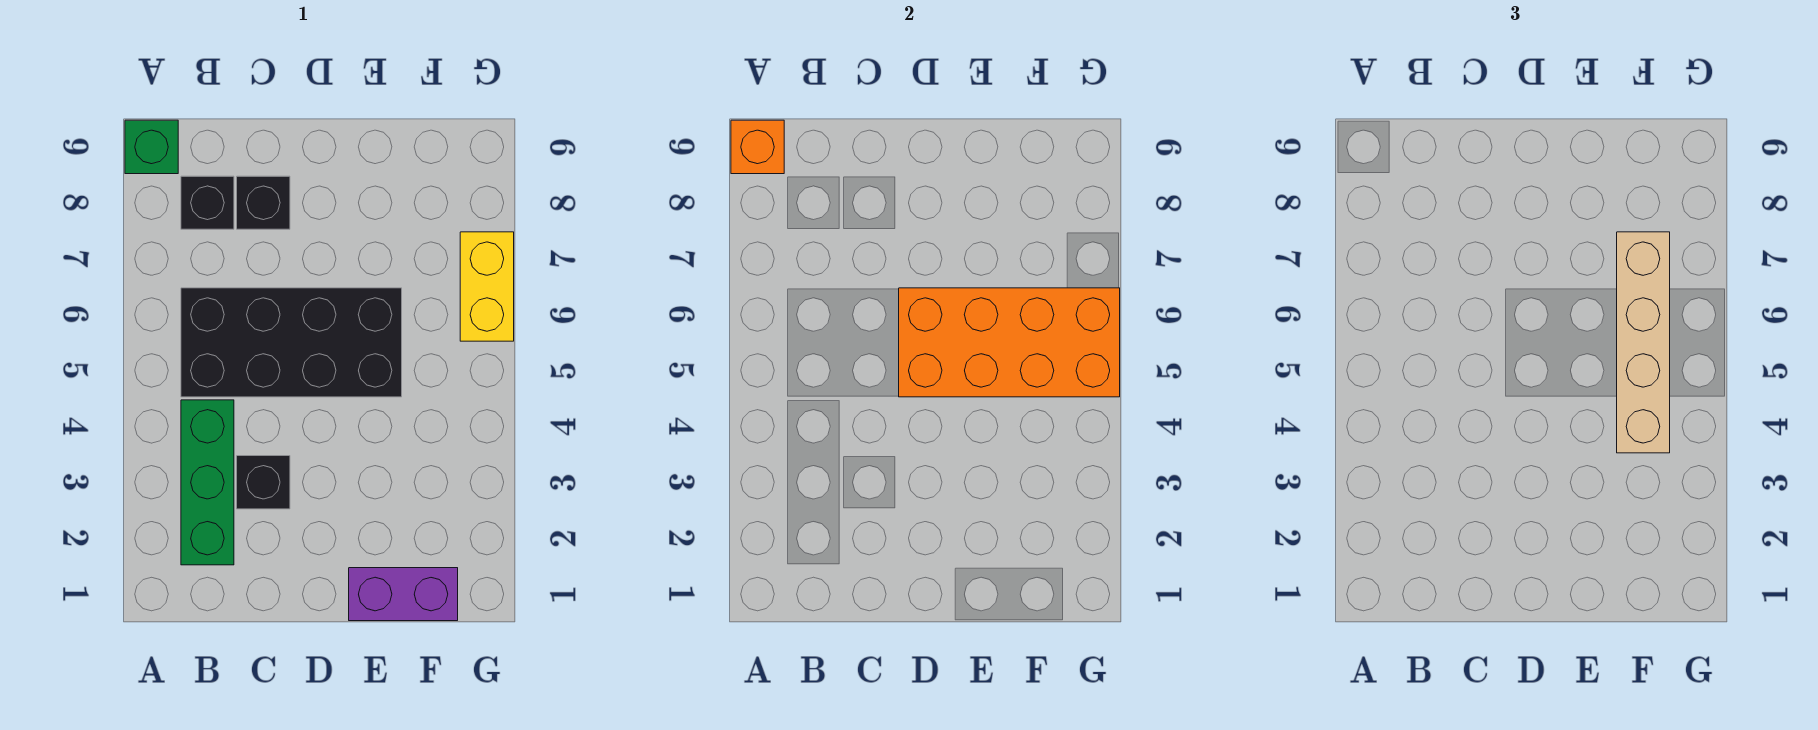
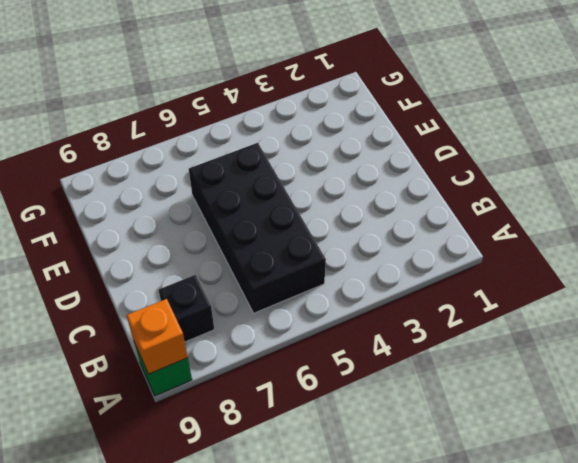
none -> green 1x3 brick [181,400,234,565]
none -> black 1x1 brick [237,456,290,509]

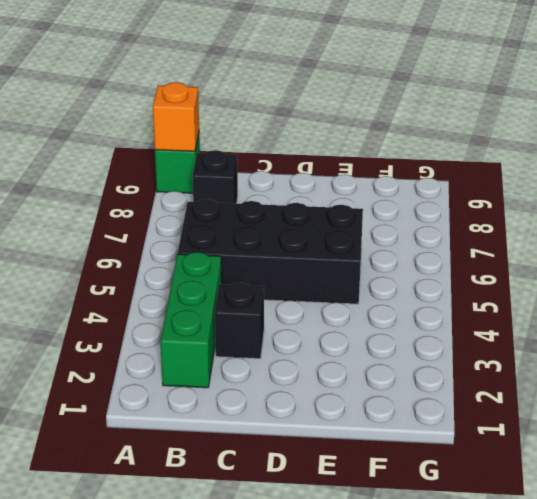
none -> black 1x1 brick [237,176,290,229]
none -> purple 1x2 brick [349,568,458,621]

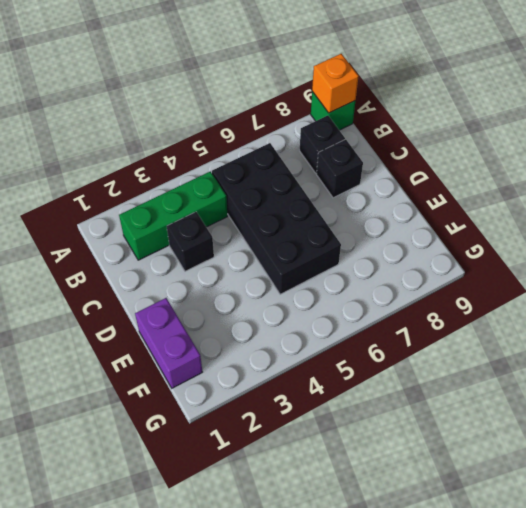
none -> yellow 1x2 brick [460,232,514,341]
none -> orange 2x4 brick [899,288,1120,397]

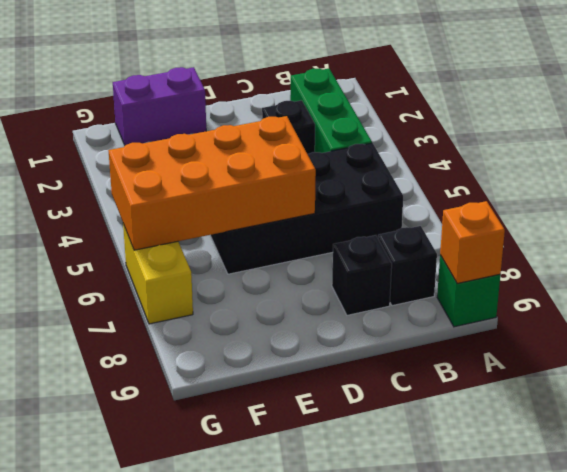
none -> tan 1x4 brick [1617,232,1670,453]

